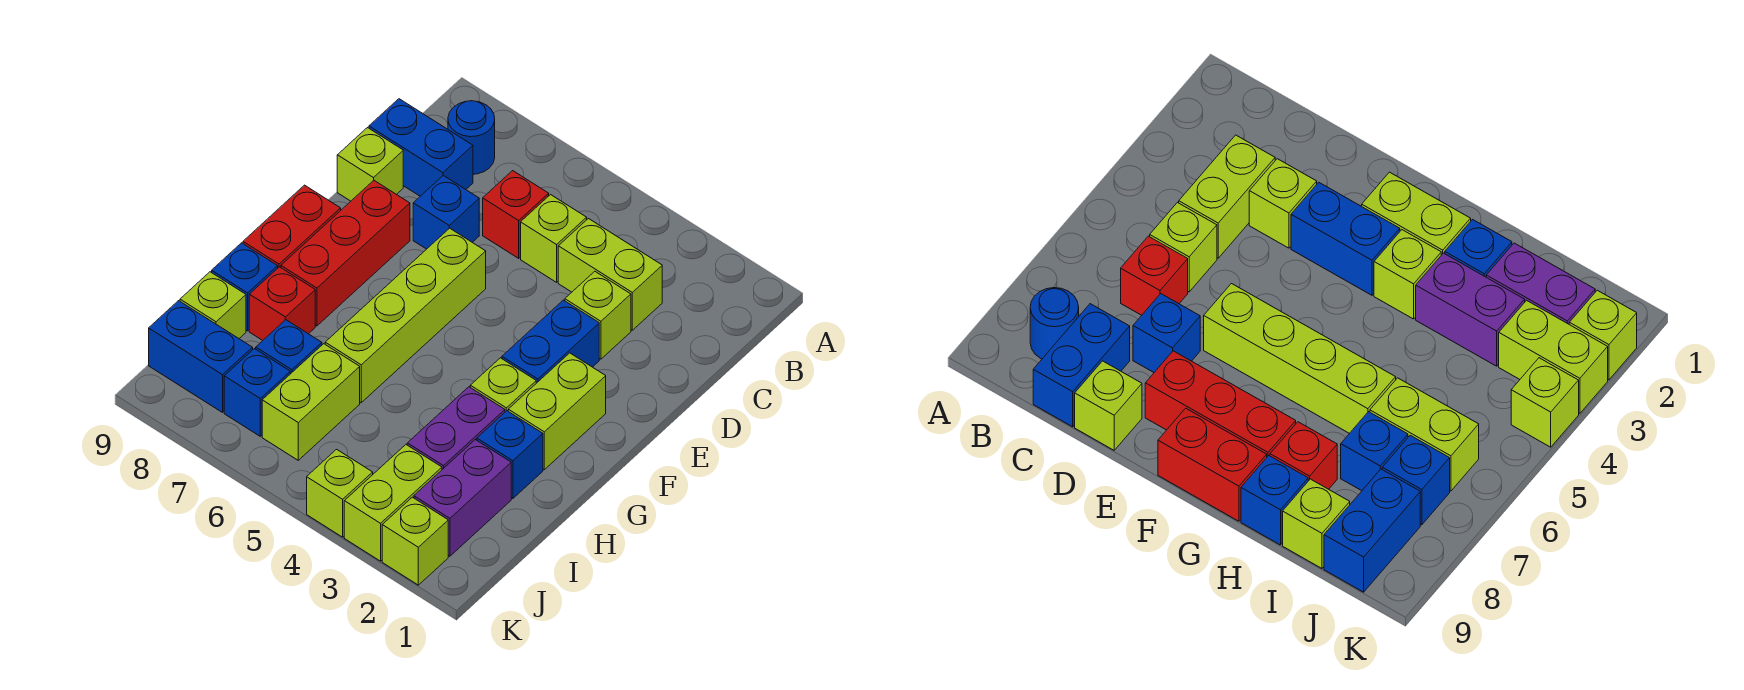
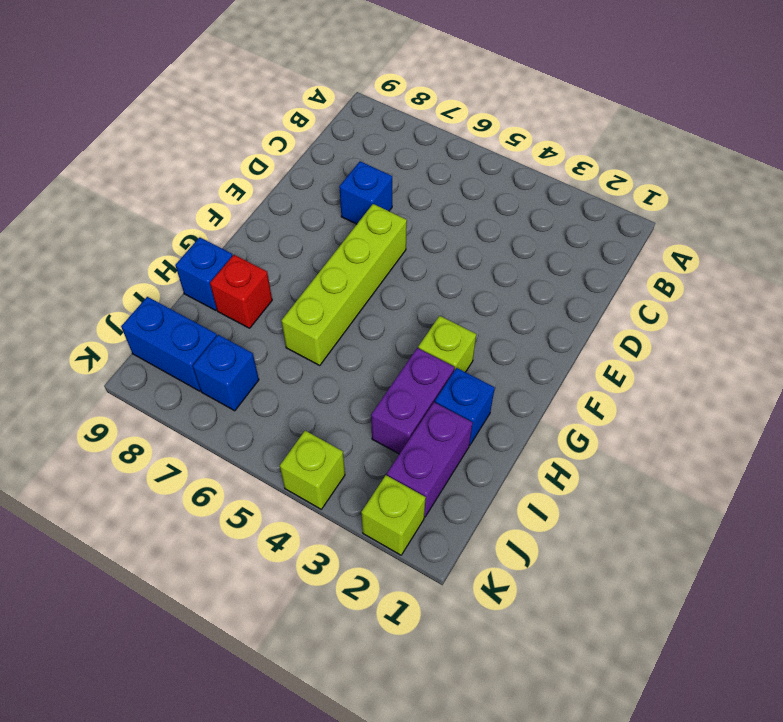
none -> blue 1x1 round brick [448,101,495,174]
none -> lime 1x2 brick [558,219,662,330]
none -> lime 1x1 brick [521,195,587,282]

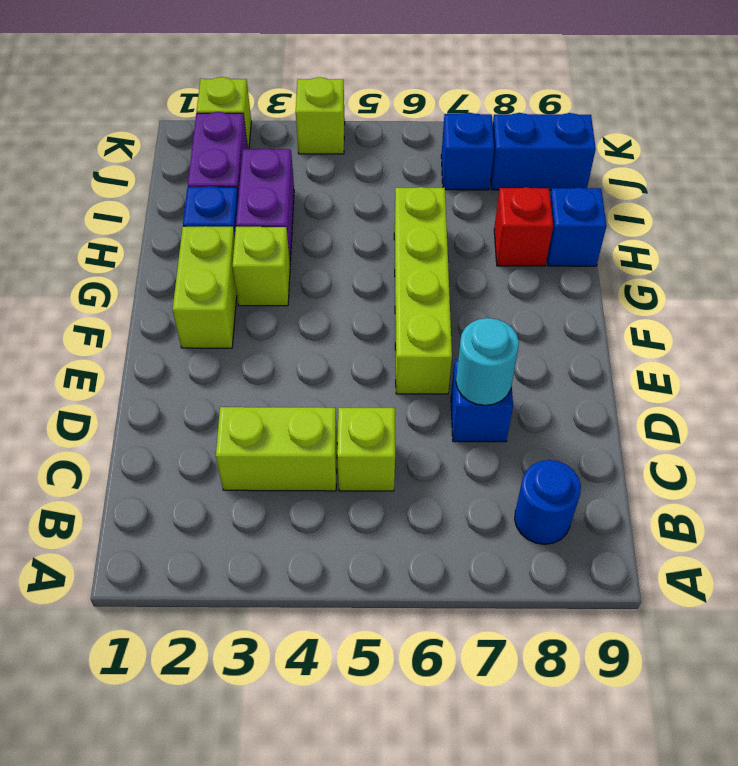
cyan 1x1 round brick [456,318,519,405] -> none
none -> red 1x1 brick [483,171,549,258]
none -> blue 1x2 brick [369,99,473,196]
none -> lime 1x1 brick [565,271,631,359]

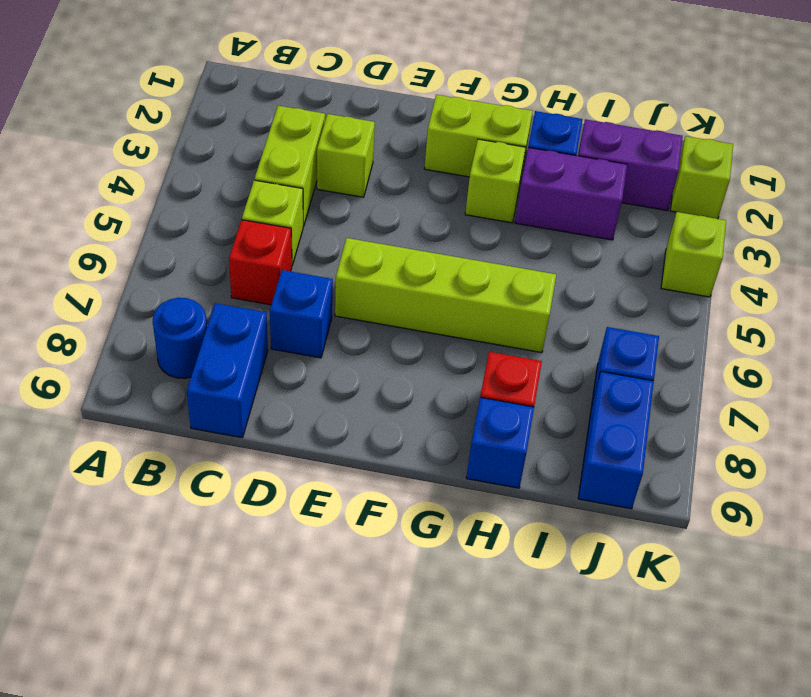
none -> lime 1x1 brick [337,128,403,201]
none -> blue 1x2 brick [502,300,599,383]
none -> red 1x3 brick [281,181,410,326]

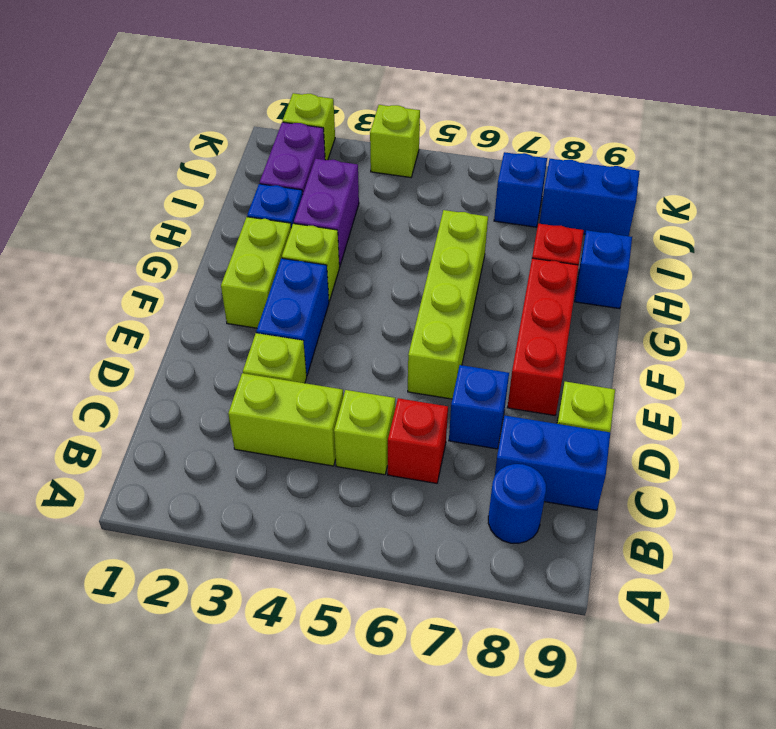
none -> red 1x2 brick [243,185,341,268]
none -> lime 1x2 brick [262,344,360,460]
none -> blue 1x1 brick [256,320,322,374]

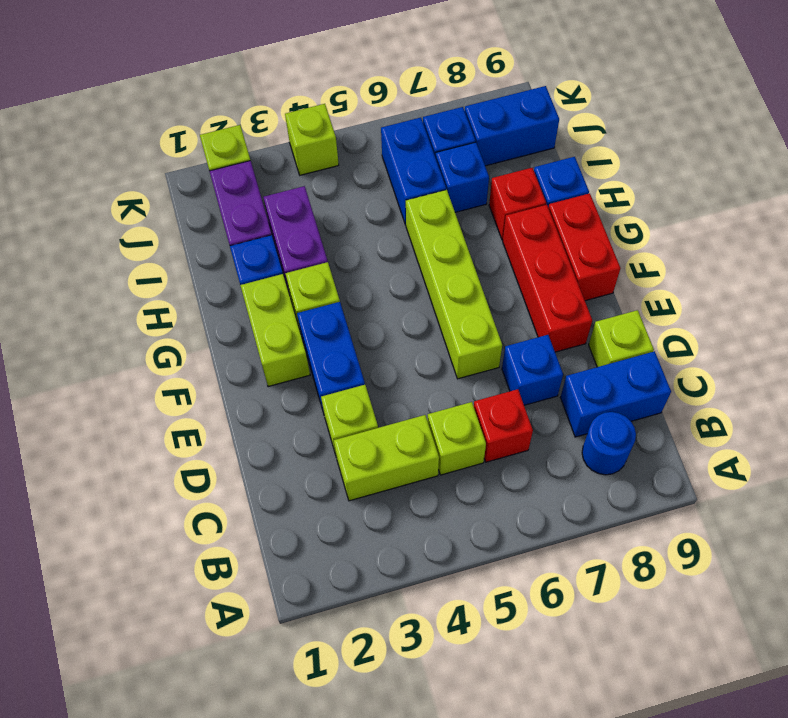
blue 1x2 brick [381,118,446,225] -> lime 1x2 brick [262,344,360,460]
none -> lime 1x1 brick [180,272,246,338]
none -> lime 1x2 brick [344,445,442,561]

